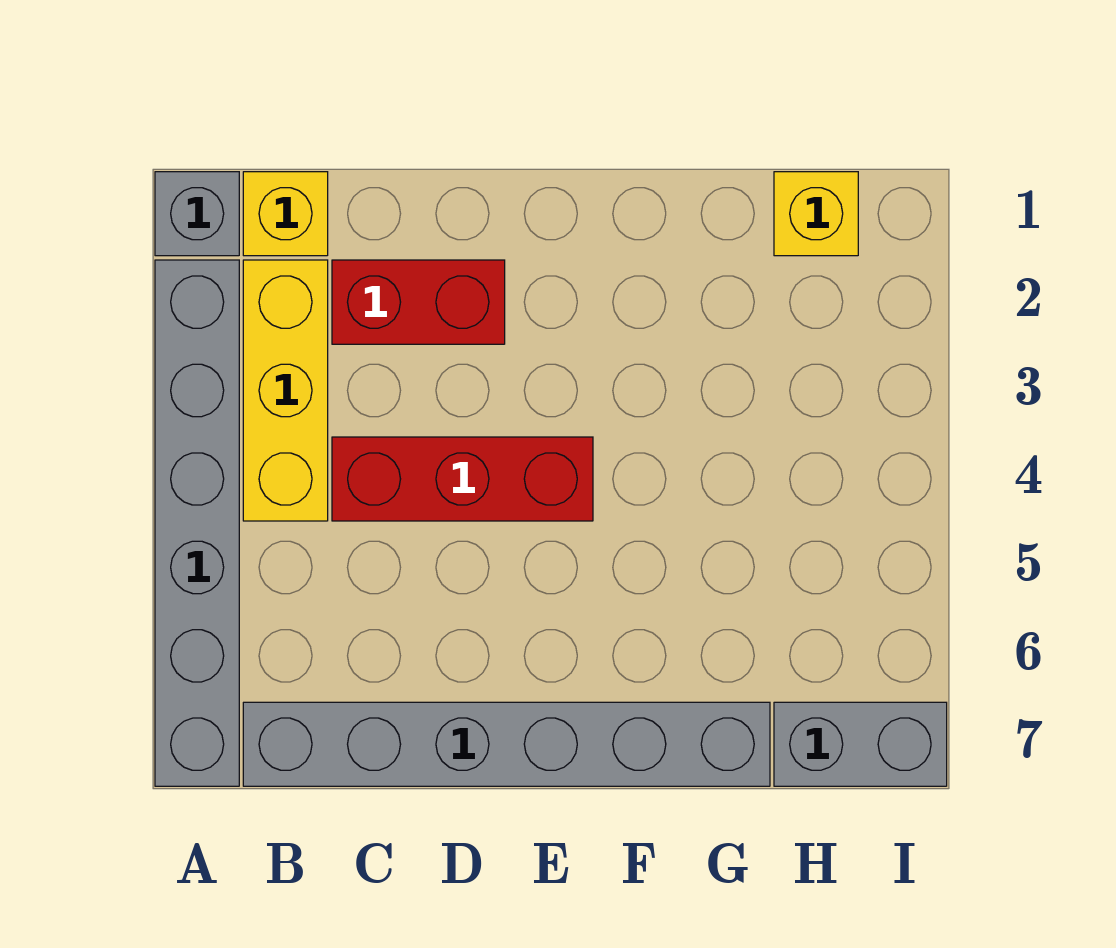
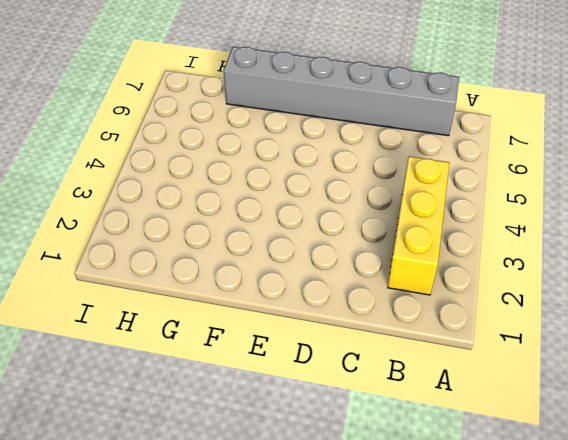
none -> grey 1x1 brick [155,172,239,256]
none -> grey 1x6 brick [155,260,239,786]

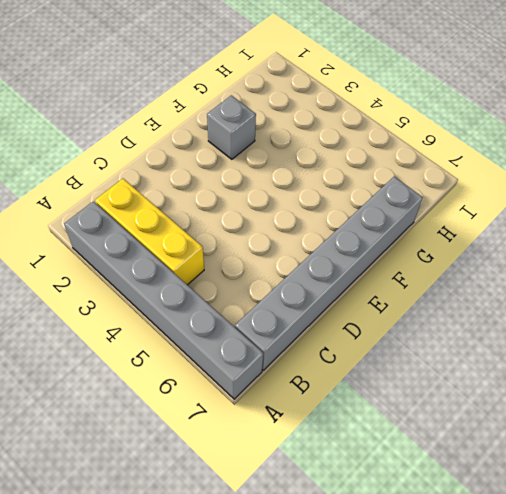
grey 1x1 brick [207,95,256,159] -> grey 1x1 brick moved to [155,172,239,256]
none -> yellow 1x1 brick [243,172,328,256]
none -> red 1x2 brick [332,260,505,344]

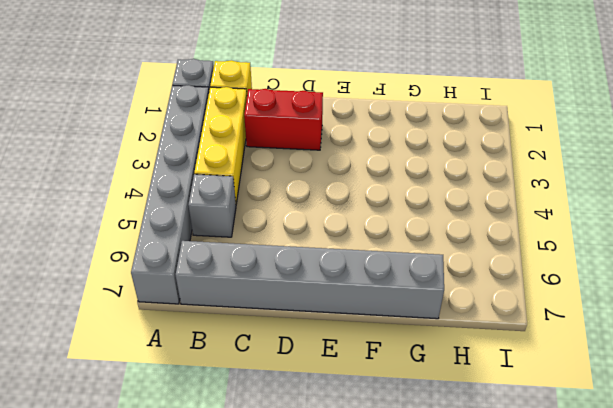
grey 1x1 brick [188,174,236,237] -> none
none -> red 1x3 brick [332,437,593,521]
none -> yellow 1x1 brick [774,172,858,256]

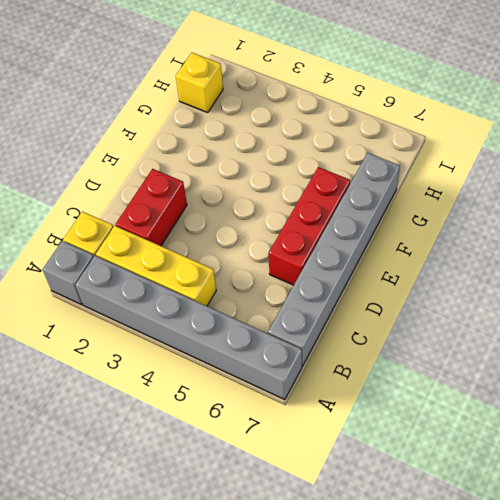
red 1x3 brick [269,167,350,285] -> red 1x3 brick moved to [332,437,593,521]
none -> grey 1x2 brick [774,702,947,786]

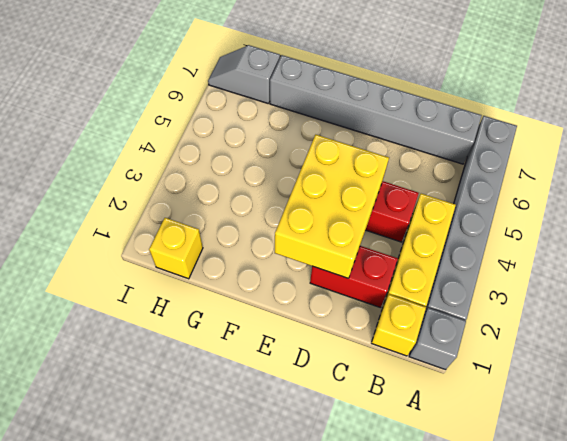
yellow 2x3 brick [275,135,389,278] -> none
grey 1x2 slope [208,45,280,104] -> grey 1x2 brick [774,702,947,786]

